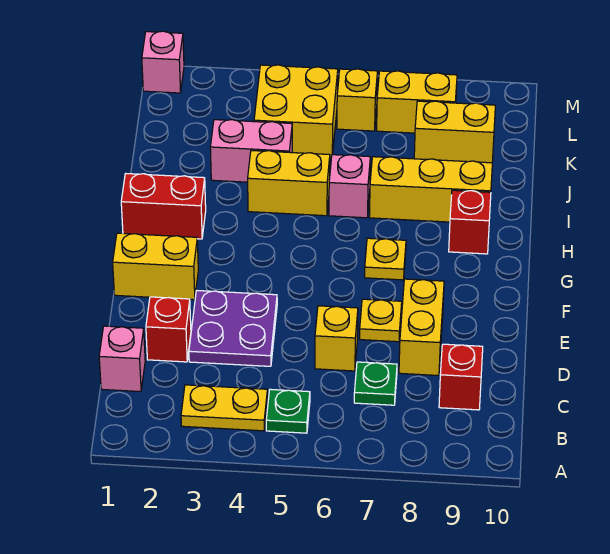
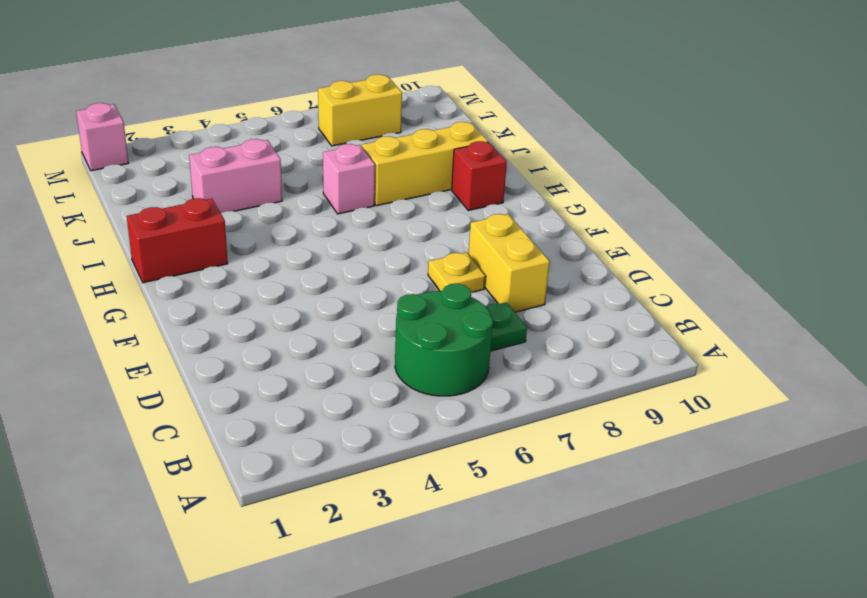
green 2x2 round brick [395,284,493,396] -> green 1x1 plate [266,389,310,433]
none -> yellow 1x2 plate [181,385,268,431]
none -> pink 1x1 brick [99,326,145,392]
none -> red 1x1 brick [439,344,483,410]

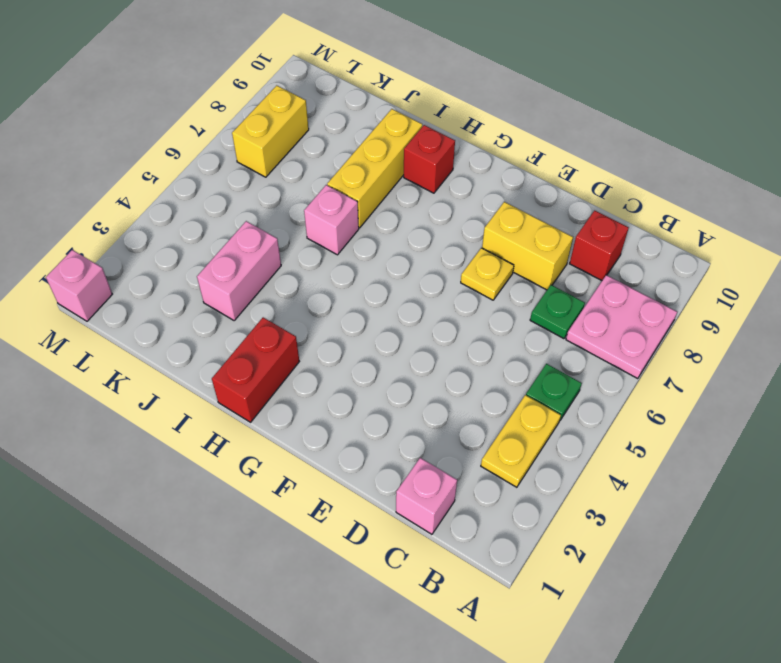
pink 2x2 plate [566,275,677,379] -> none
none -> red 1x1 brick [146,297,191,362]
none -> purple 2x2 plate [189,291,277,366]
none -> yellow 1x1 brick [315,306,358,371]

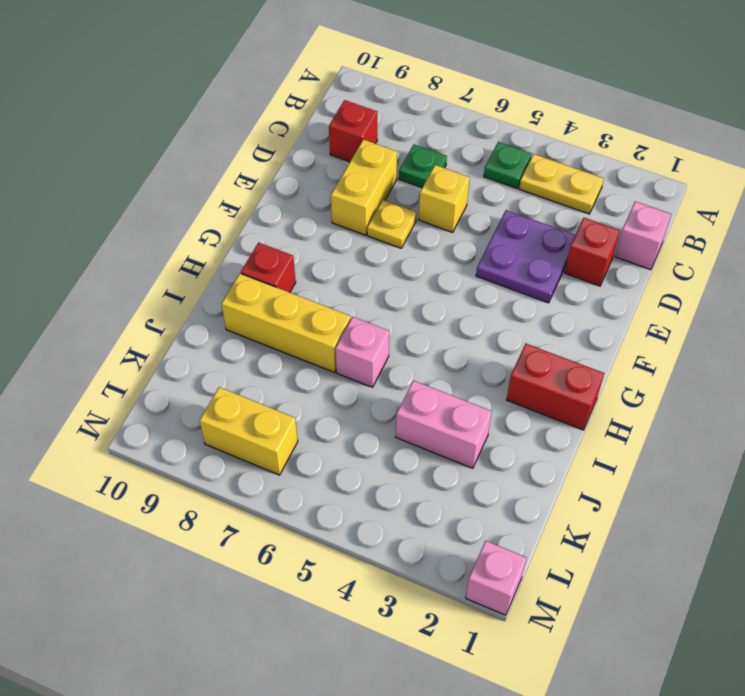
none -> yellow 1x2 brick [113,233,198,300]
none -> yellow 1x1 plate [365,238,406,280]
none -> yellow 1x2 brick [248,151,330,216]

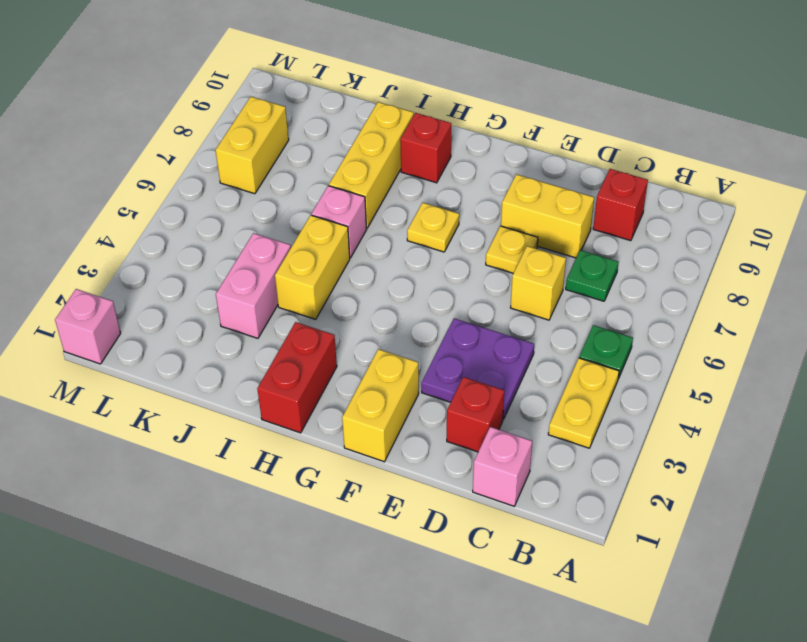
none -> yellow 2x2 brick [254,65,338,157]
none -> yellow 1x2 brick [414,101,495,163]
none -> yellow 1x1 brick [337,69,378,131]

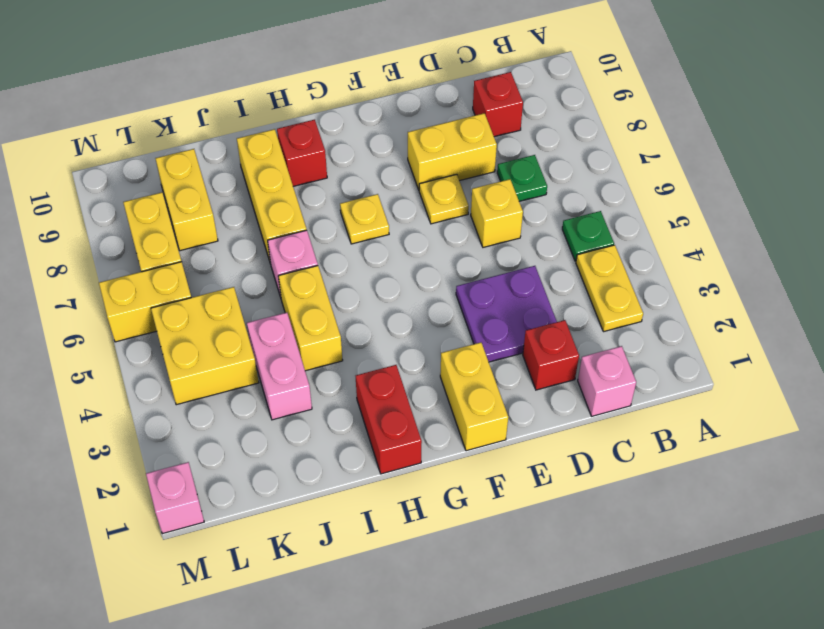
yellow 1x2 brick [99,262,191,342] -> yellow 1x1 brick [337,69,378,131]

